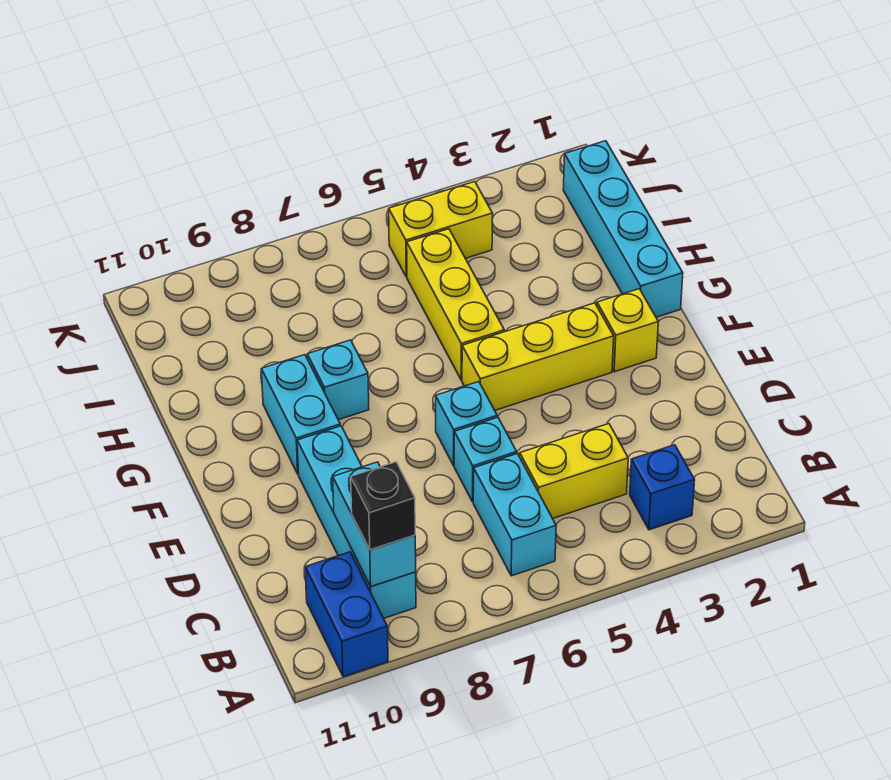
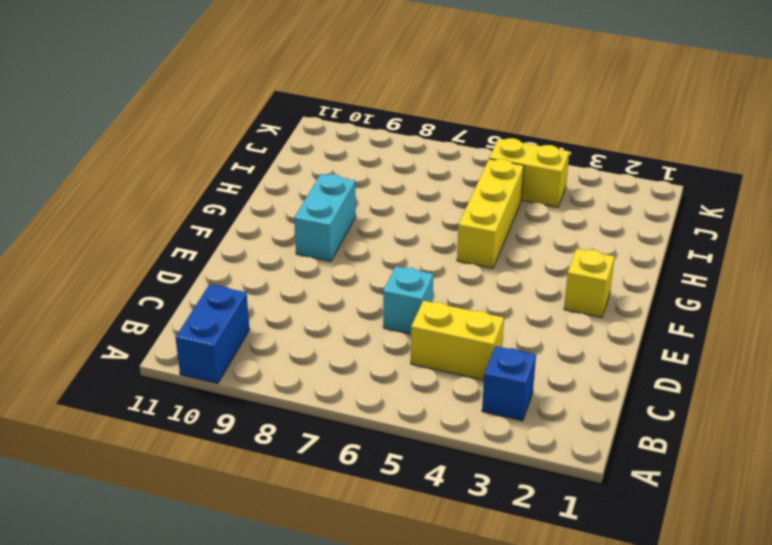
none -> cyan 1x2 brick [473,454,556,576]
none -> cyan 1x4 brick [297,426,416,618]
none -> cyan 1x1 brick [436,382,497,466]

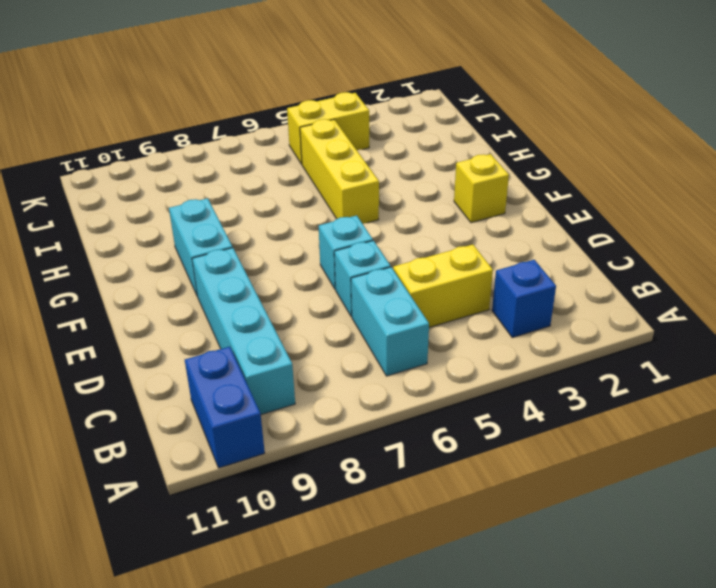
none -> yellow 1x3 brick [462,303,614,410]
none -> cyan 1x4 brick [563,141,683,317]
none -> cyan 1x1 brick [307,340,369,420]

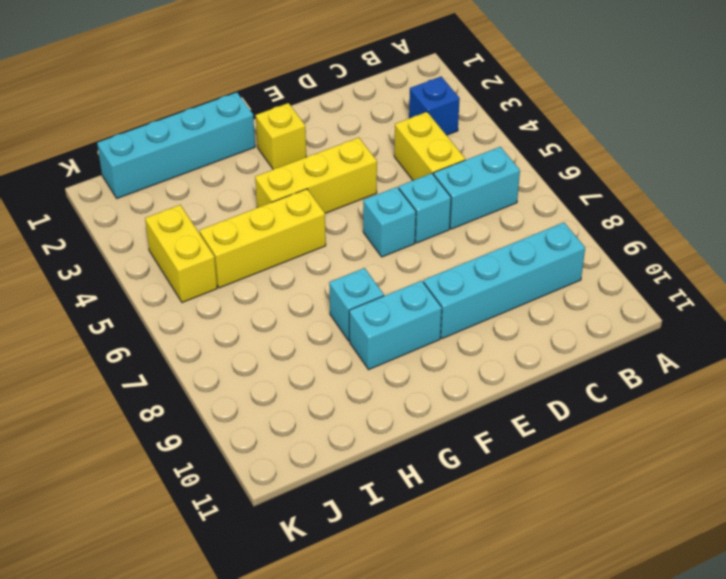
yellow 1x3 brick [255,138,377,213] -> yellow 1x3 brick turned to [462,303,614,410]
none -> blue 1x2 brick [305,552,388,677]
none -> cyan 1x2 brick [333,462,416,587]
none -> black 1x1 brick [351,462,415,550]

